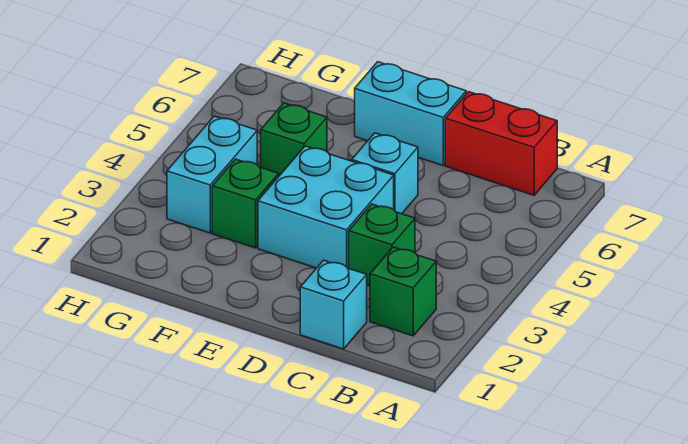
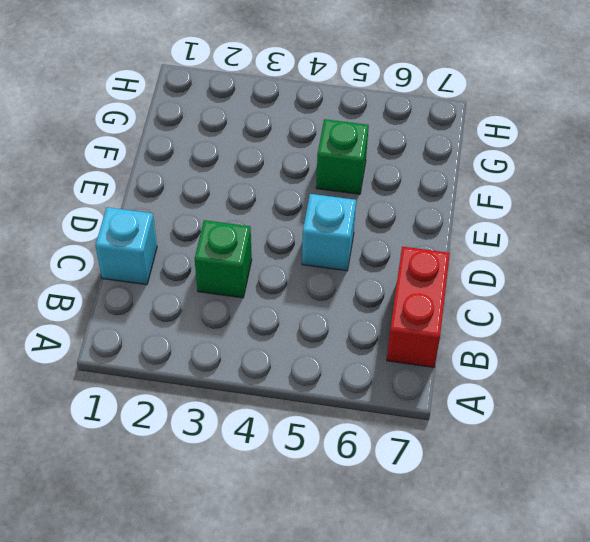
none -> green 1x1 brick [370,247,436,336]
none -> cyan 2x2 brick [258,146,394,268]

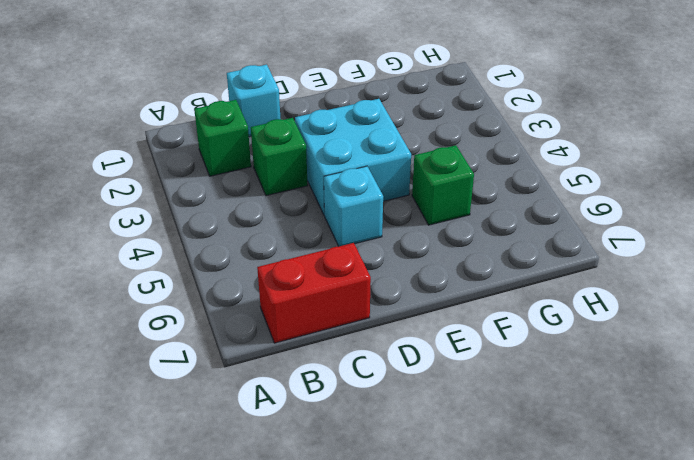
none -> cyan 1x2 brick [354,62,466,165]
none -> green 1x1 brick [212,159,279,248]

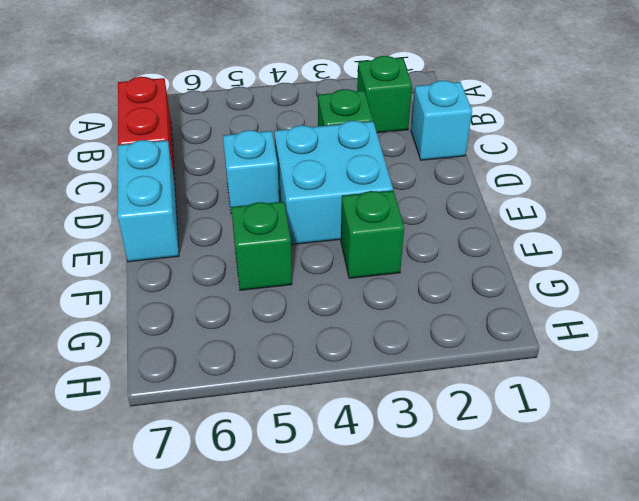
none -> cyan 1x2 brick [167,116,257,233]

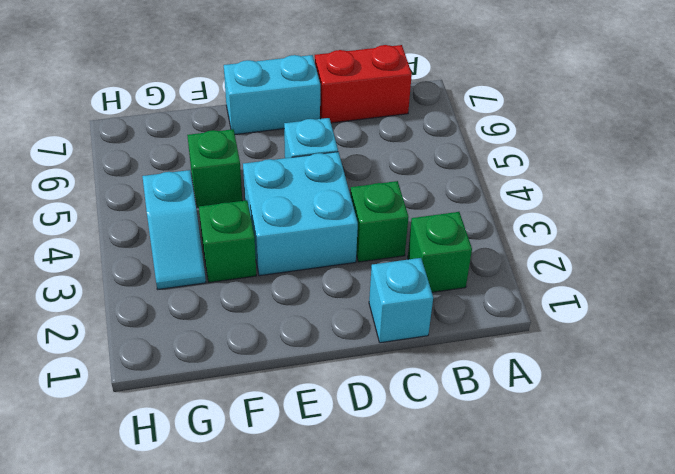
cyan 1x2 slope [142,170,206,290] -> cyan 1x2 brick [167,116,257,233]

